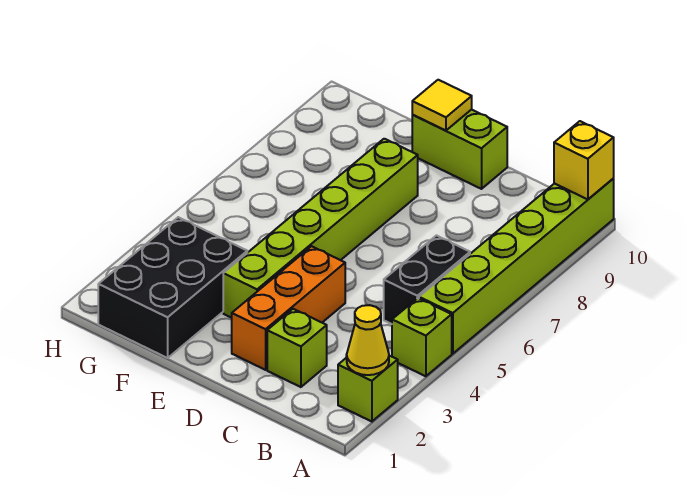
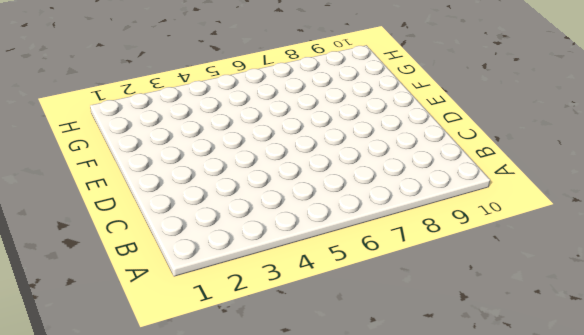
none -> lime 1x1 brick [338,356,398,422]
none -> lime 1x1 brick [392,298,452,376]
none -> lime 1x6 brick [419,179,614,354]

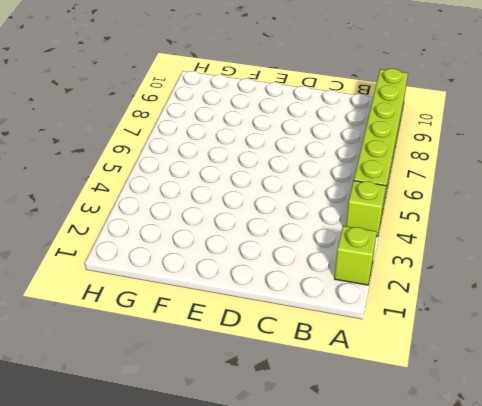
none -> black 1x2 brick [384,236,470,324]
none -> lime 1x1 brick [267,309,327,387]
none -> orange 1x3 brick [232,246,345,370]

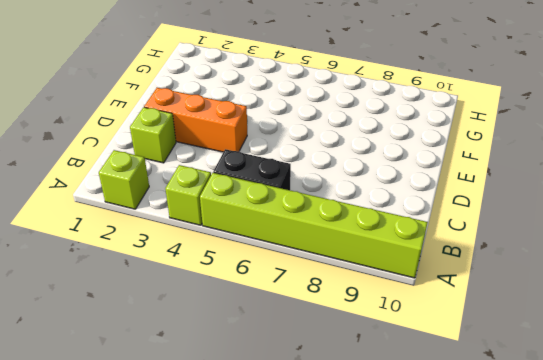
none -> lime 1x2 brick [412,109,507,189]
none -> lime 1x6 brick [223,139,418,318]
none -> black 2x3 brick [98,217,247,358]

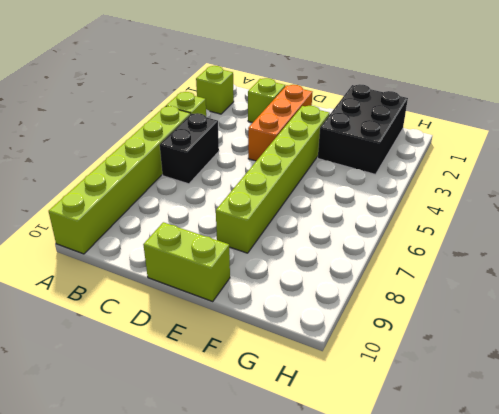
none -> yellow 1x1 cone [347,305,389,375]
none -> yellow 1x1 brick [554,121,614,199]
none -> yellow 1x1 tile [412,80,472,130]

